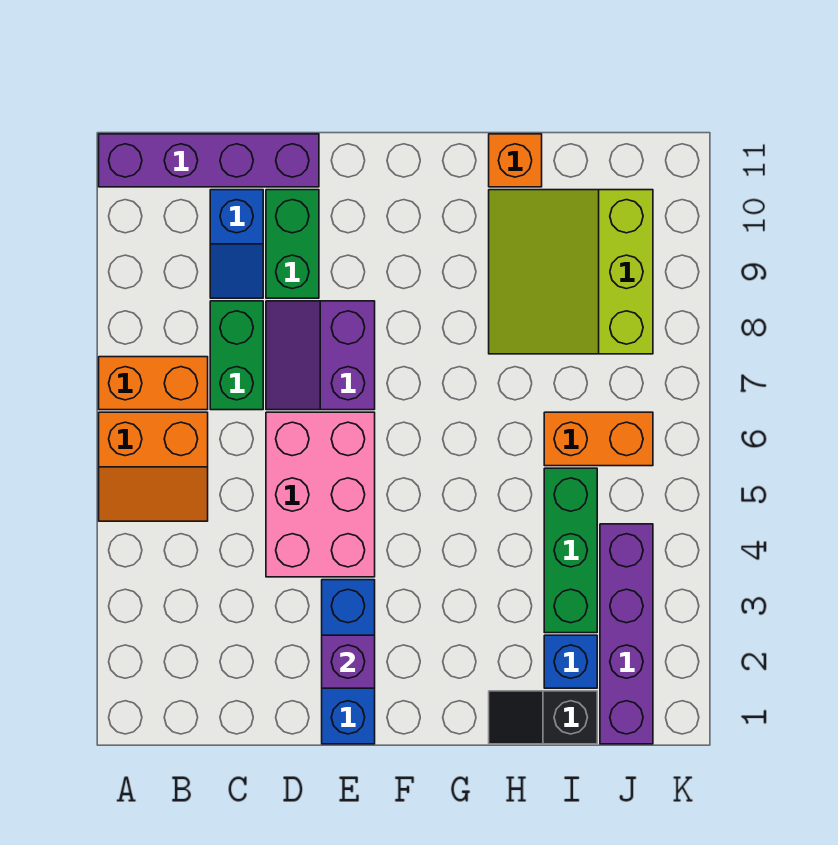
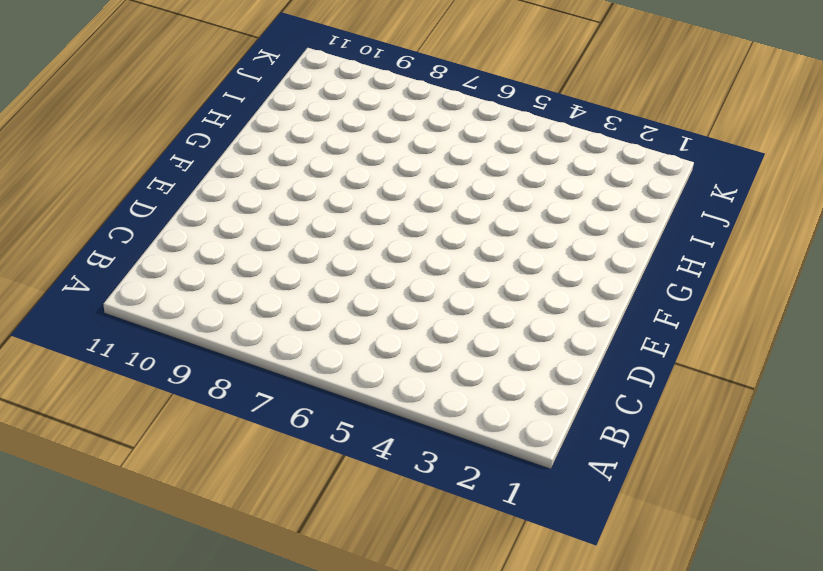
none -> orange 2x2 slope [99,412,208,521]
none -> orange 1x2 brick [99,357,208,410]
none -> purple 1x4 brick [99,134,319,187]

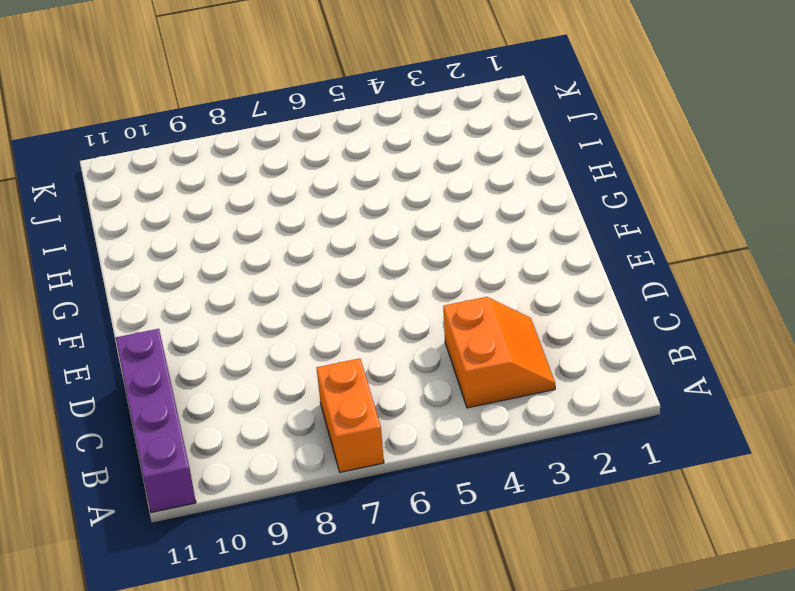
orange 2x2 slope [443,297,555,408] -> orange 2x2 slope moved to [99,412,208,521]
none -> green 1x2 brick [210,301,263,410]
none -> blue 1x2 slope [210,190,263,298]
none -> pink 2x3 brick [266,412,375,577]

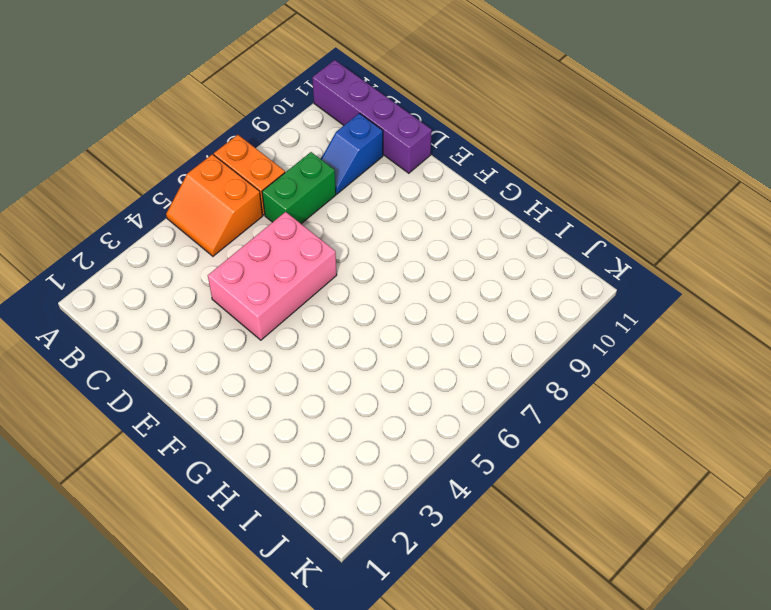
none -> purple 2x2 slope [266,301,375,410]
none -> green 1x2 brick [266,190,319,298]
none -> blue 1x3 brick [322,580,375,744]

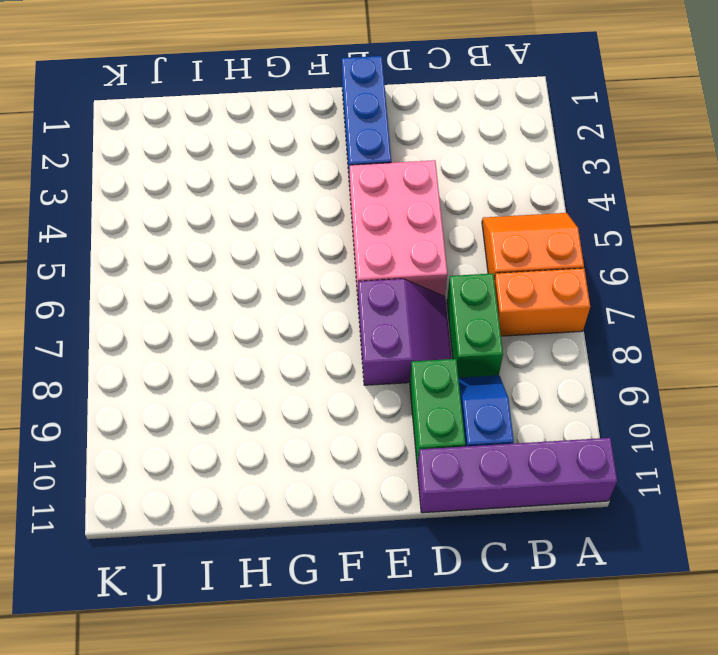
none -> black 1x2 slope [489,691,597,744]
none -> lime 3x3 slope [489,190,653,354]
none -> orange 1x1 brick [489,134,542,187]

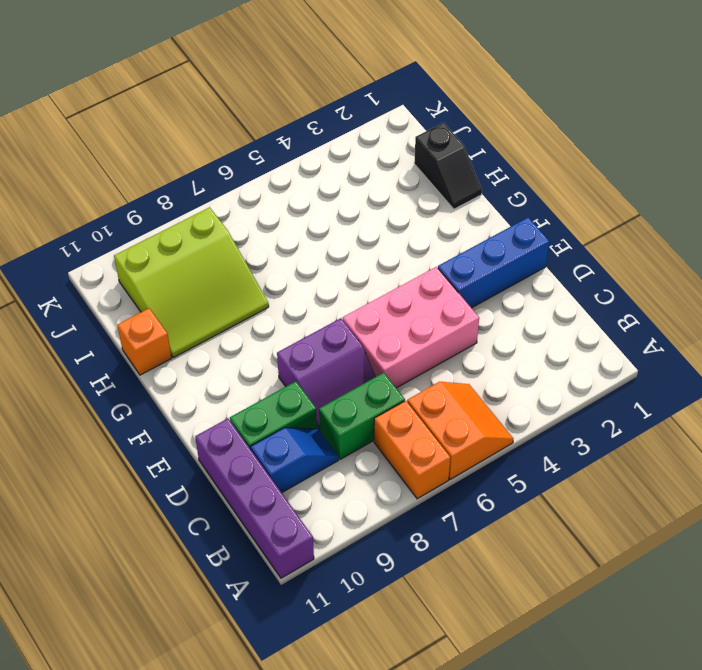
none -> blue 1x1 brick [544,635,597,688]
none -> green 1x3 brick [544,468,597,633]
none -> orange 1x2 brick [544,412,653,466]

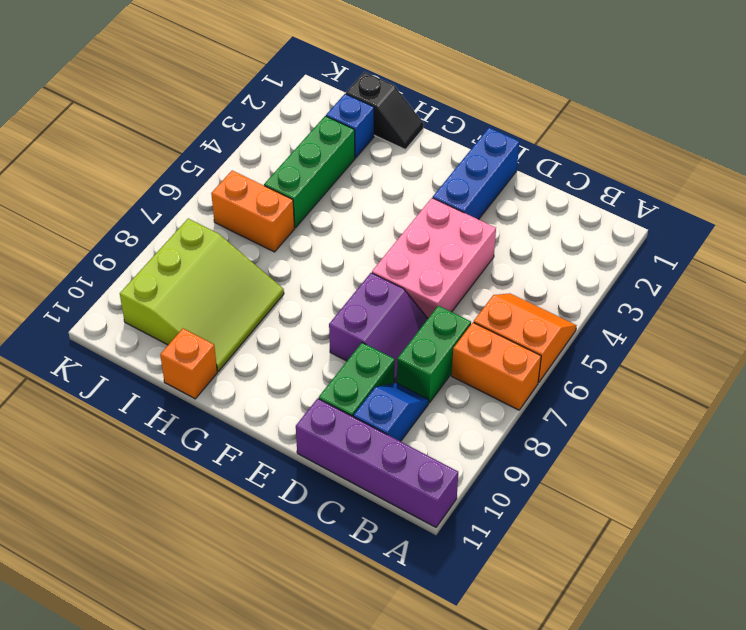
none -> purple 1x4 brick [600,524,653,744]
none -> purple 1x1 brick [322,635,375,688]

